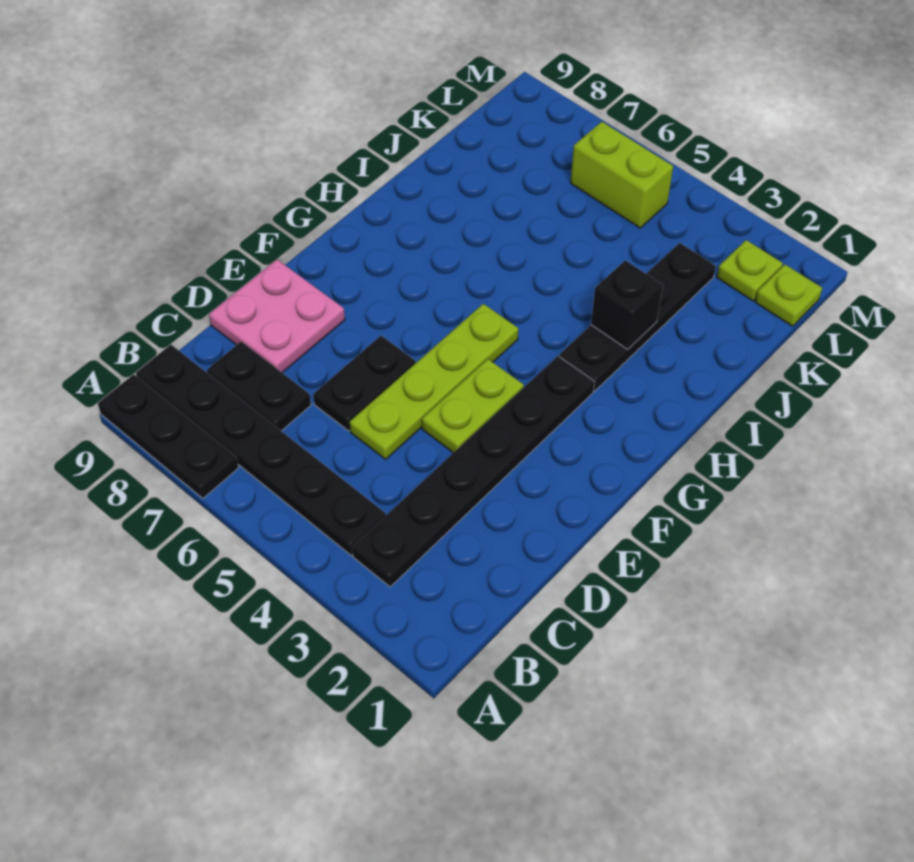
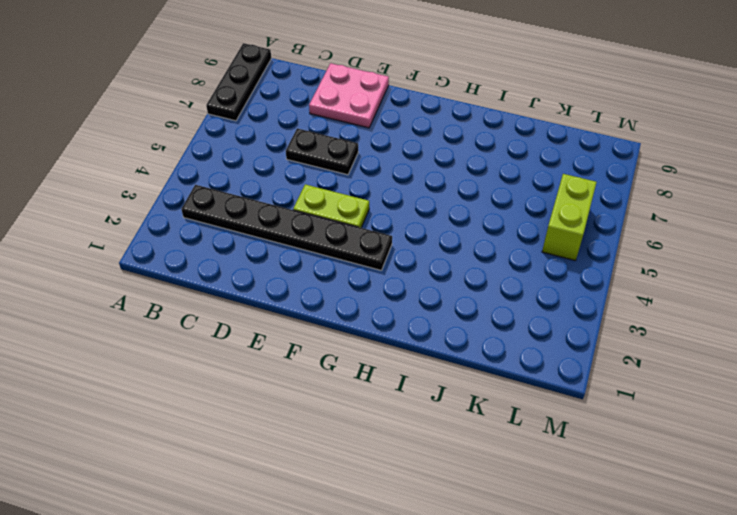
none -> black 1x6 plate [136,345,386,556]
none -> black 1x2 plate [207,342,311,431]
none -> lime 1x4 plate [350,304,518,459]

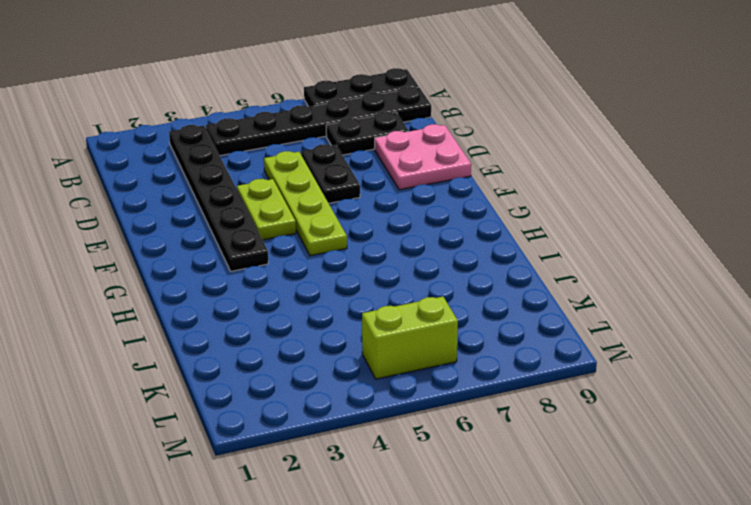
none -> black 1x4 plate [559,243,716,391]
none -> lime 1x1 plate [755,265,822,326]
none -> lime 1x1 plate [717,240,783,301]

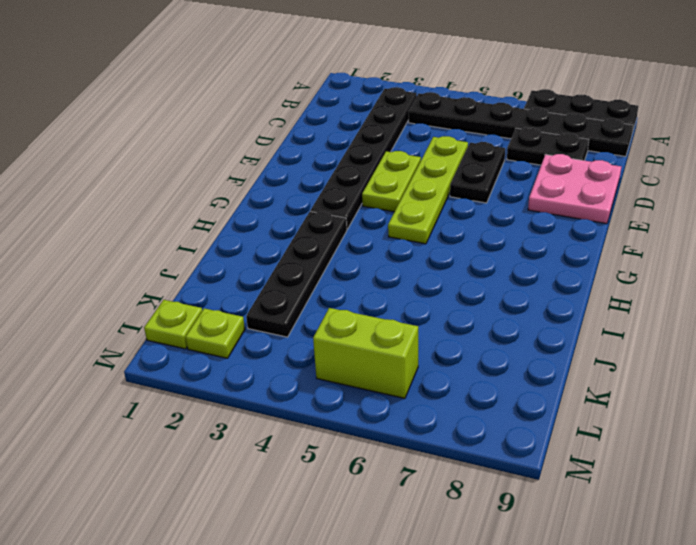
none -> black 1x1 brick [591,260,663,349]

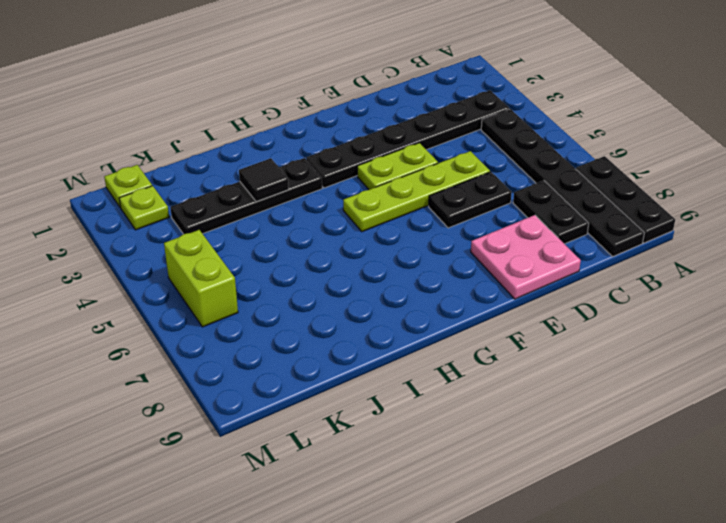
black 1x1 tile [239,158,289,202] -> black 1x1 brick [591,260,663,349]

